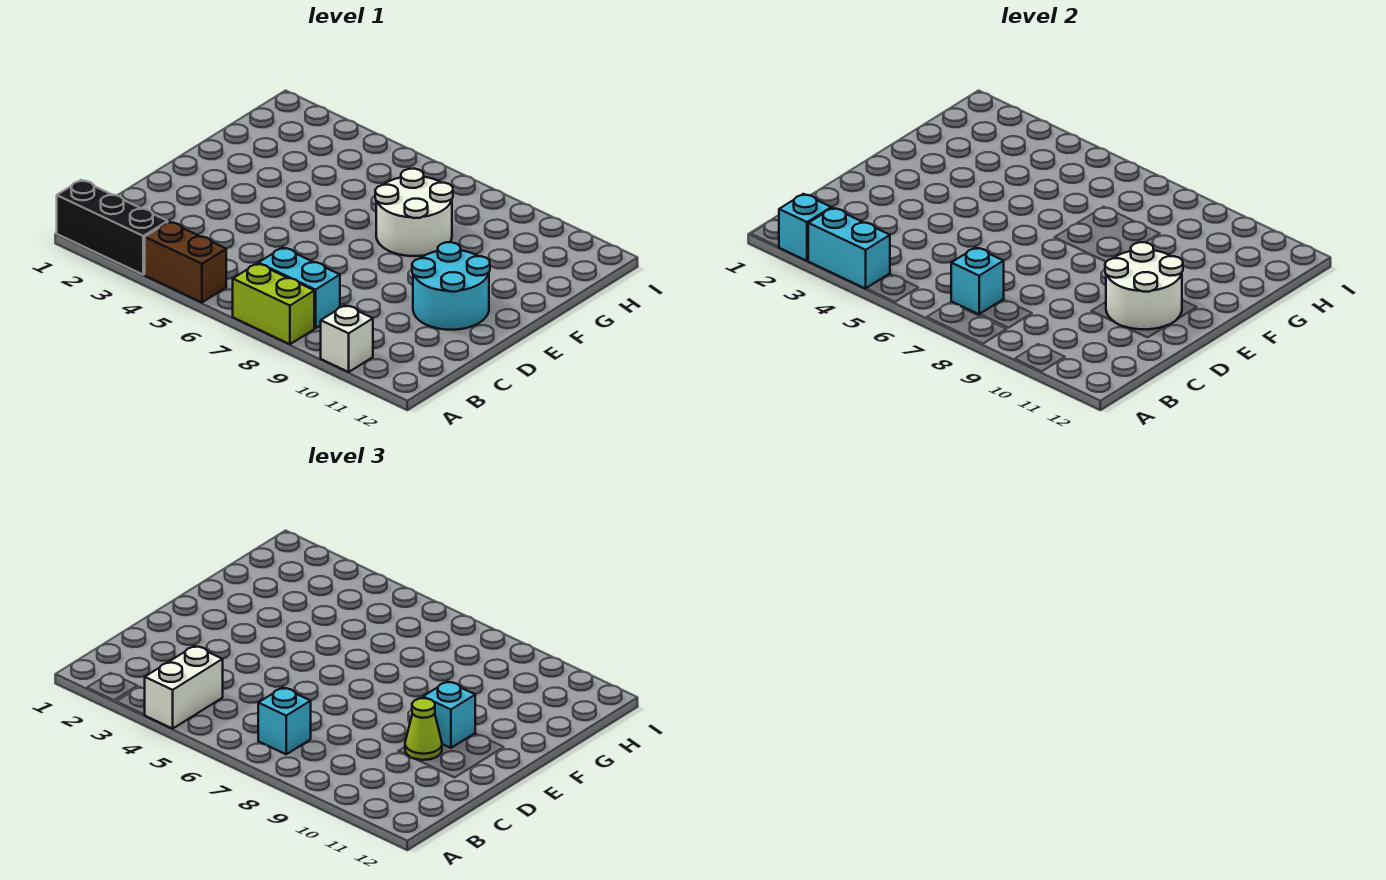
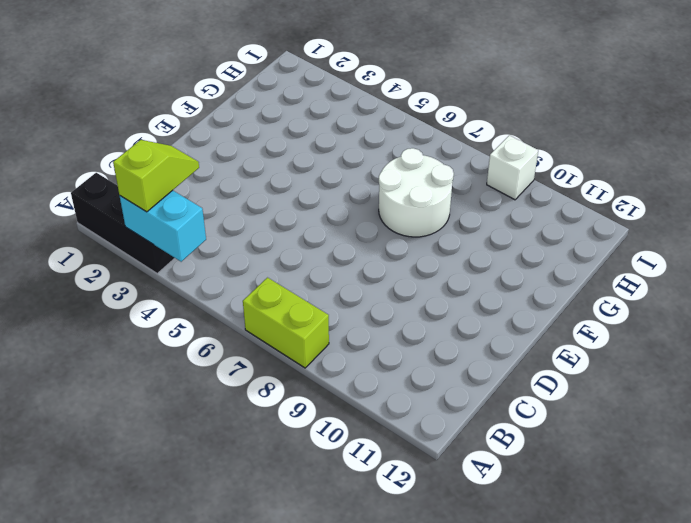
lime 1x2 slope [113,140,199,212] -> none
white 1x1 brick [487,135,538,200] -> white 1x1 brick moved to [321,305,373,372]
none -> brown 1x2 brick [145,222,226,302]
none -> cyan 1x2 brick [258,247,340,328]
none -> cyan 2x2 round brick [412,242,490,330]

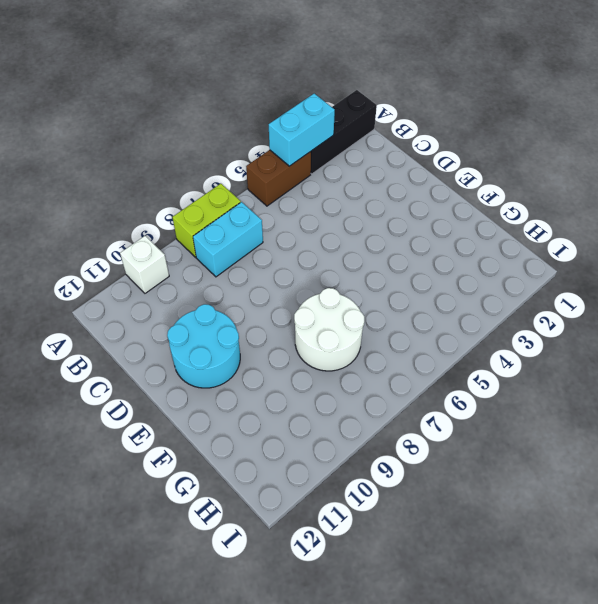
none -> cyan 1x1 brick [779,194,831,261]
none -> cyan 1x1 brick [951,247,1004,314]
none -> white 2x2 round brick [1105,242,1183,329]

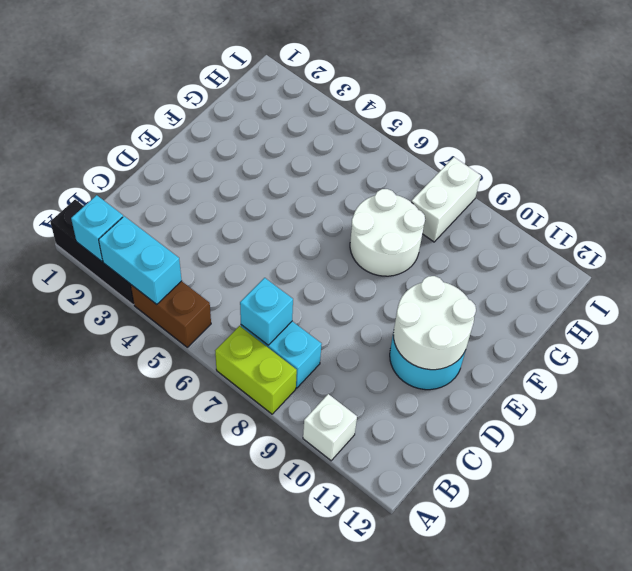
white 1x2 brick [411,157,481,242] -> white 1x2 brick moved to [145,646,223,729]
none -> cyan 1x1 brick [258,687,311,754]
none -> lime 1x1 cone [405,698,442,760]
none -> cyan 1x1 brick [423,681,475,748]

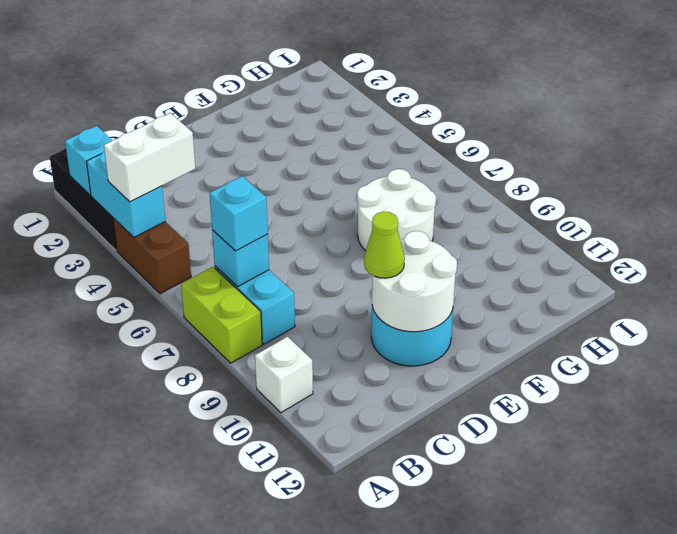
none -> cyan 1x1 brick [423,681,475,748]

